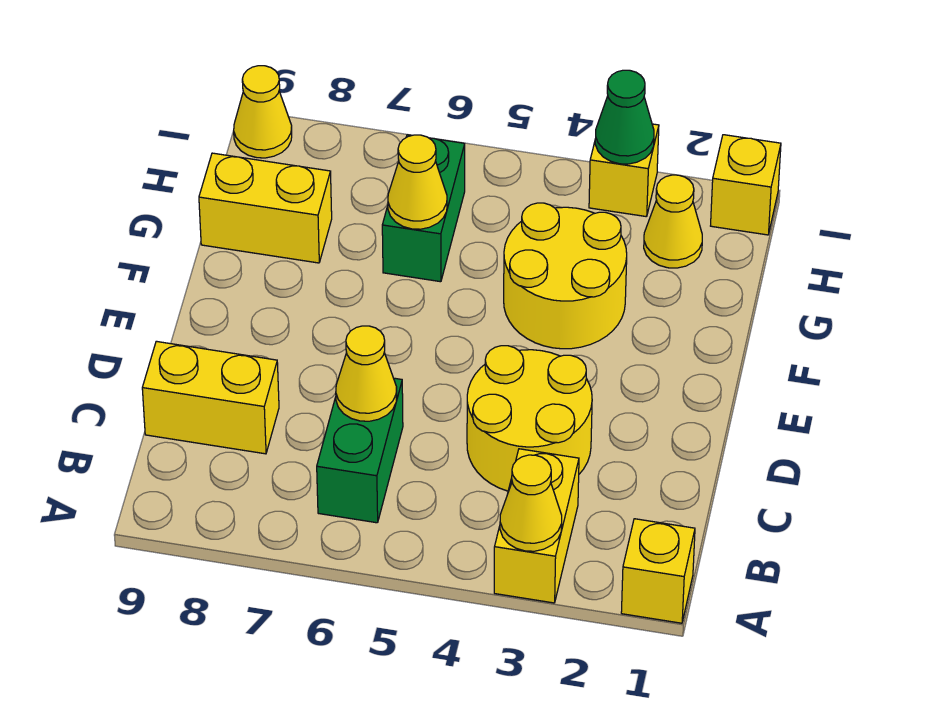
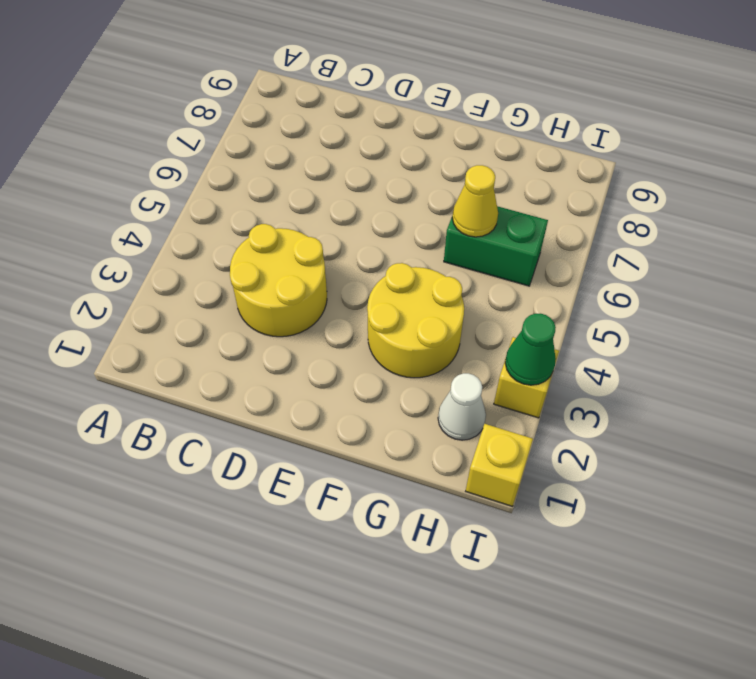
white 1x1 cone [438,373,486,440] -> yellow 1x1 cone [644,175,702,268]
none -> yellow 1x1 brick [621,519,695,623]
none -> yellow 1x2 brick [494,449,579,603]
none -> green 1x2 brick [317,378,403,523]

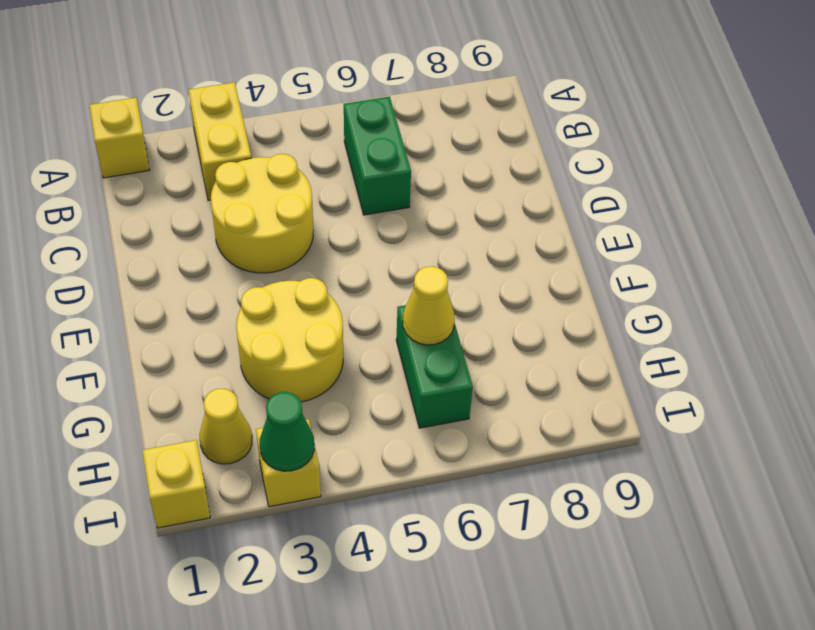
none -> yellow 1x2 brick [142,341,279,454]
none -> yellow 1x2 brick [199,153,332,263]
none -> yellow 1x1 cone [234,66,292,158]

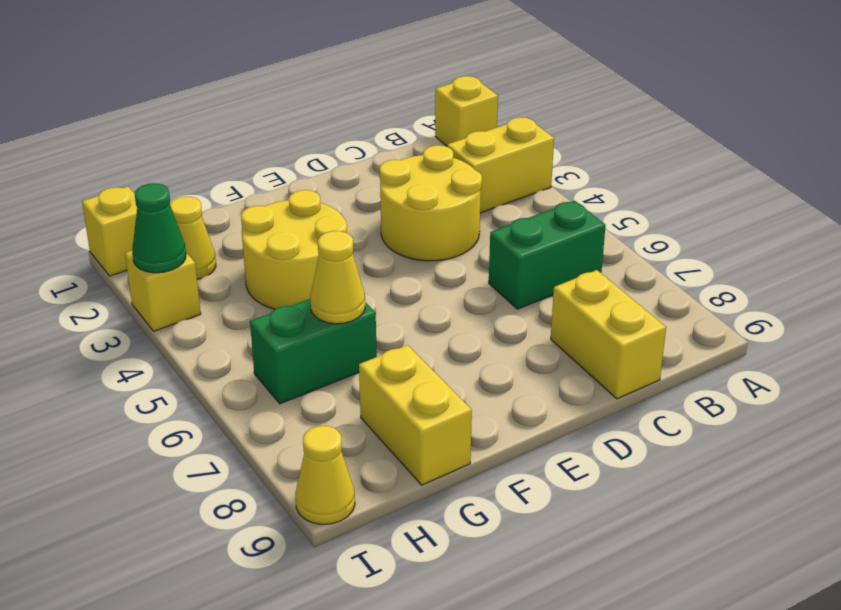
none -> yellow 1x1 cone [500,455,562,551]
none -> yellow 1x1 cone [336,326,397,421]

